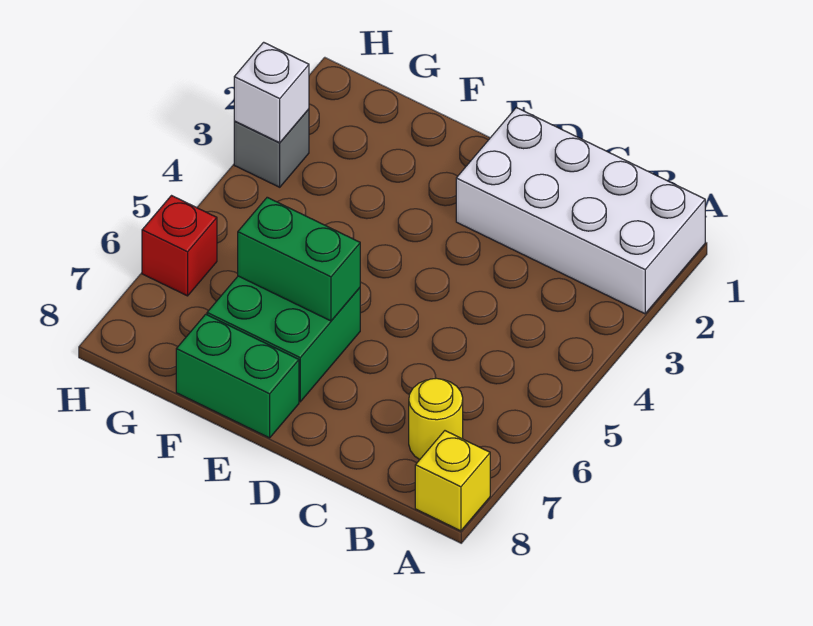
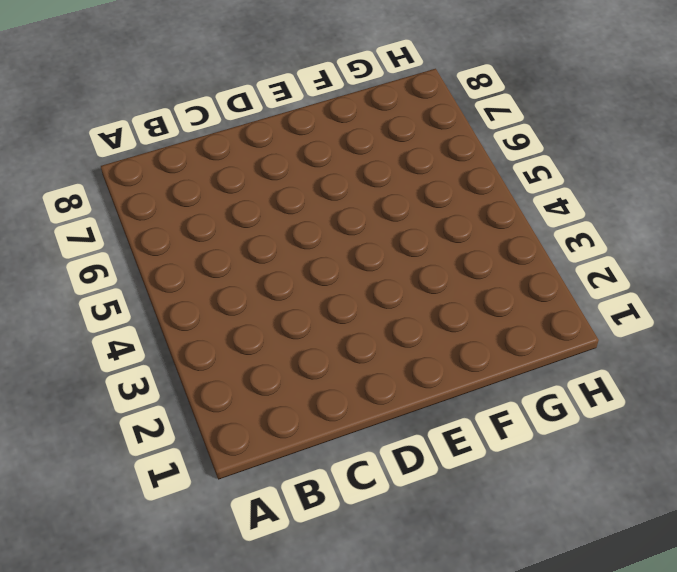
none -> white 2x4 brick [456,108,705,314]
none -> yellow 1x1 brick [415,431,490,531]

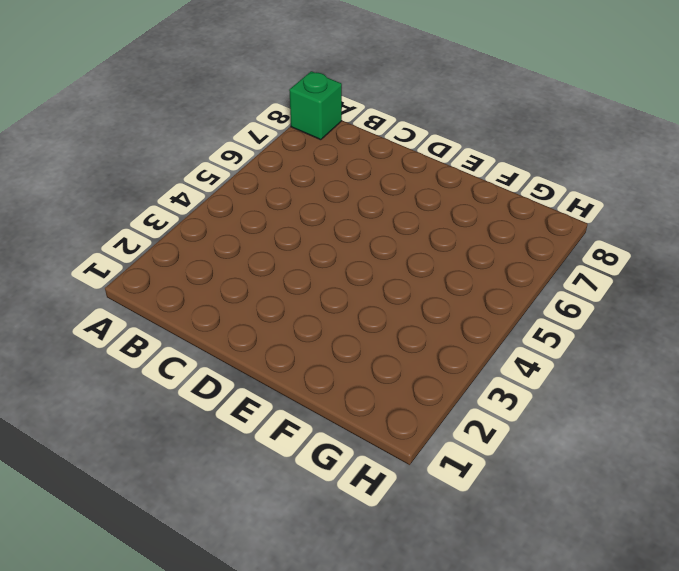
green 1x1 brick [289,71,342,140] -> yellow 1x1 brick [415,431,490,531]
none -> white 2x4 brick [456,108,705,314]
none -> yellow 1x1 round brick [409,378,463,459]

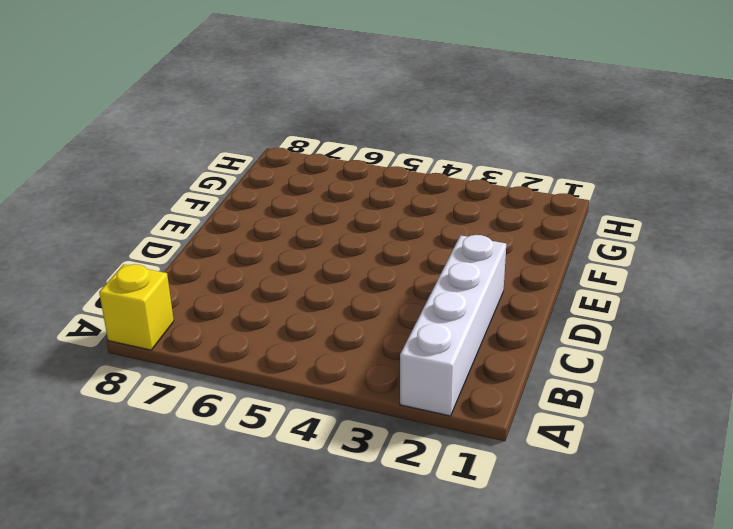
white 1x4 brick [400,235,506,416] -> white 2x4 brick [456,108,705,314]
none -> yellow 1x1 round brick [409,378,463,459]
none -> green 2x2 brick [207,276,360,402]

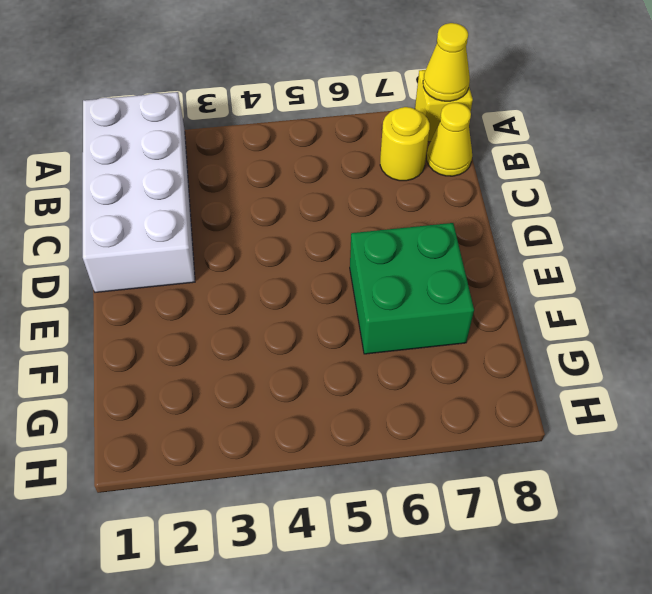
yellow 1x1 cone [423,23,470,101] -> none
yellow 1x1 cone [427,103,472,176] -> none
none -> green 1x2 brick [176,314,299,438]
none -> grey 1x1 brick [234,109,309,187]

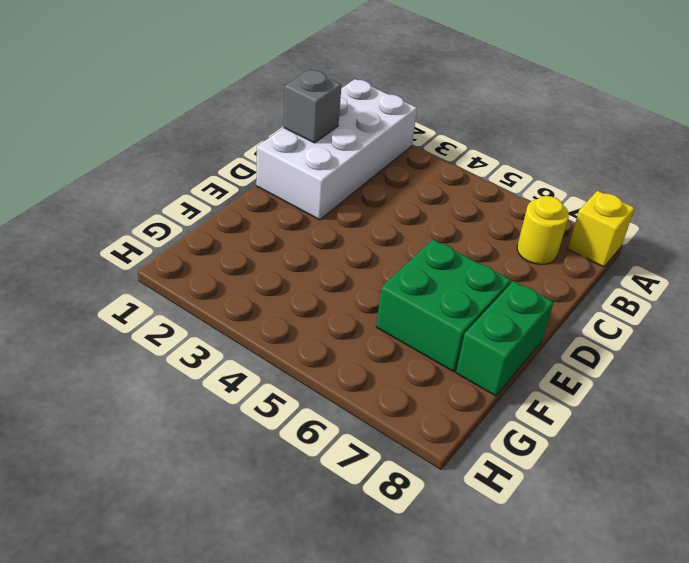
grey 1x1 brick [284,70,342,143] -> grey 1x1 brick moved to [234,109,309,187]
none -> red 1x1 brick [142,196,217,296]
none -> green 1x2 brick [238,197,360,321]

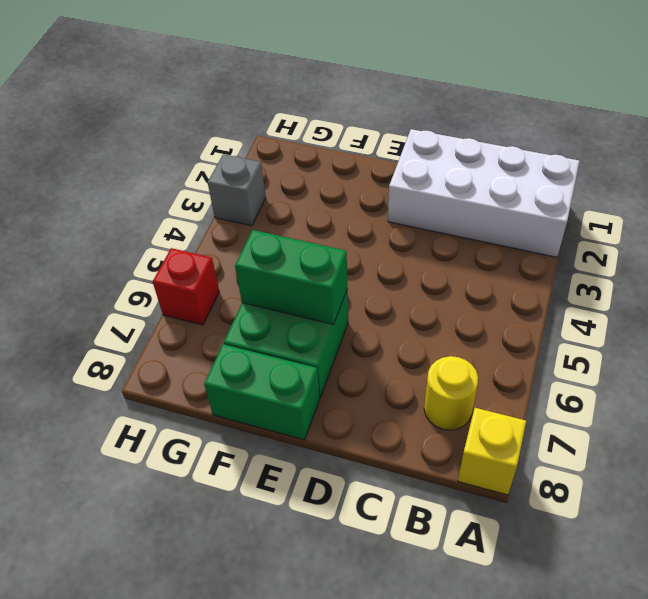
none -> white 1x1 brick [234,42,309,143]

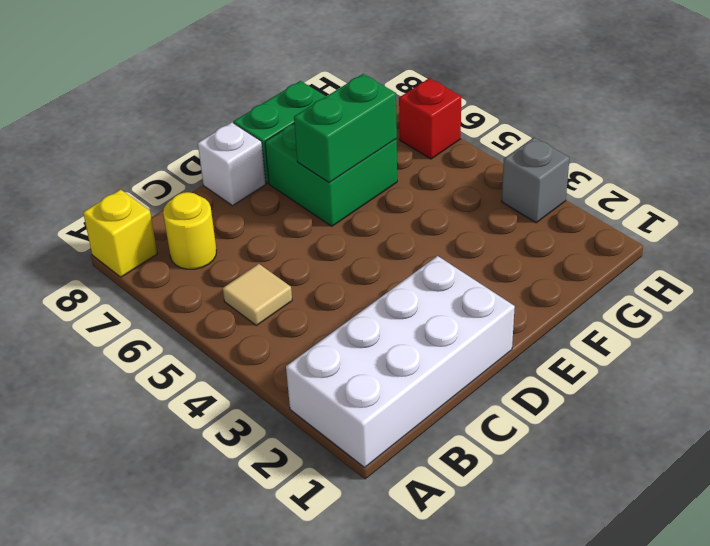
tan 1x1 tile [223,264,292,326] -> none
white 1x1 brick [198,122,266,206] -> white 1x1 brick moved to [234,42,309,143]

